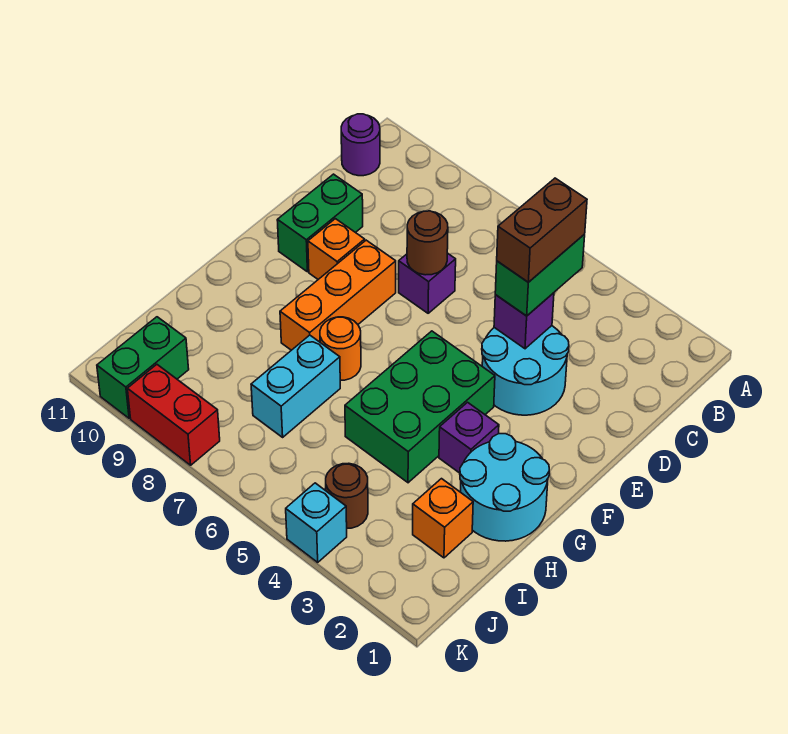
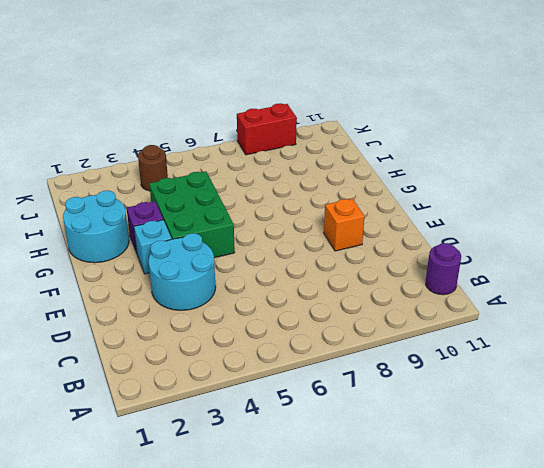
cyan 1x1 brick [134,220,172,274] -> cyan 1x1 brick moved to [286,483,347,562]
none -> purple 1x1 brick [399,253,456,313]
none -> green 1x2 brick [277,174,363,272]
none -> orange 1x3 brick [280,240,396,350]

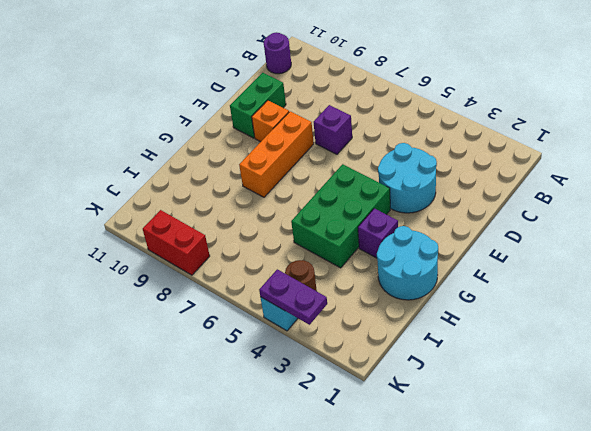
purple 1x2 plate [259,269,327,325] -> none
none -> orange 1x1 round brick [320,317,361,380]
none -> cyan 1x2 brick [251,335,340,437]
none -> orange 1x1 brick [413,479,473,558]

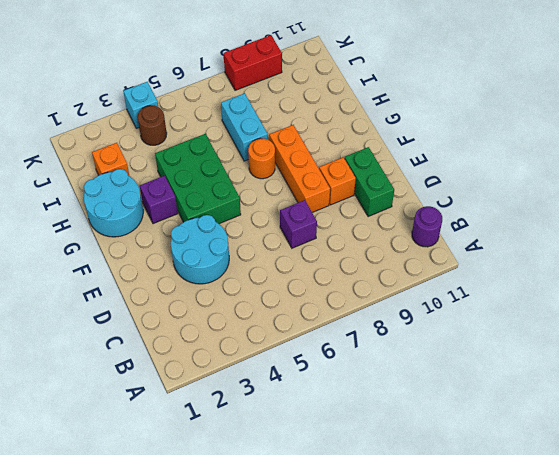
none -> green 1x2 brick [97,317,189,418]
none -> purple 1x1 brick [494,293,554,349]
none -> brown 1x1 round brick [407,211,448,275]

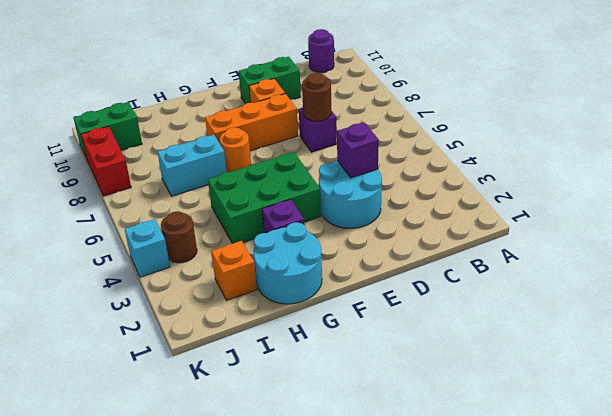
none -> green 1x2 brick [495,234,585,316]
none -> brown 1x2 brick [497,178,587,282]

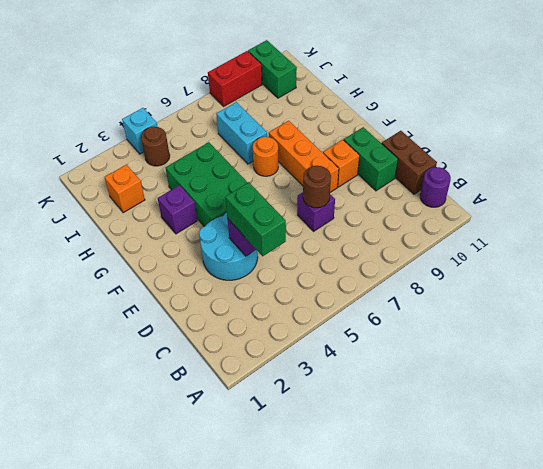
brown 1x2 brick [382,131,437,194] -> brown 1x2 brick moved to [497,178,587,282]
none -> cyan 2x2 round brick [460,434,549,541]

